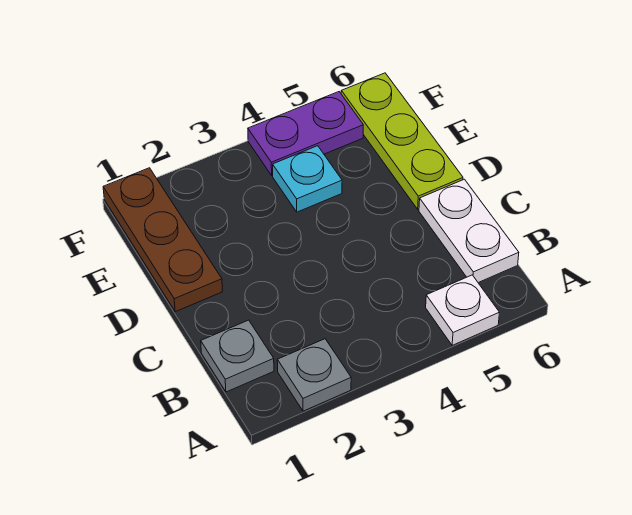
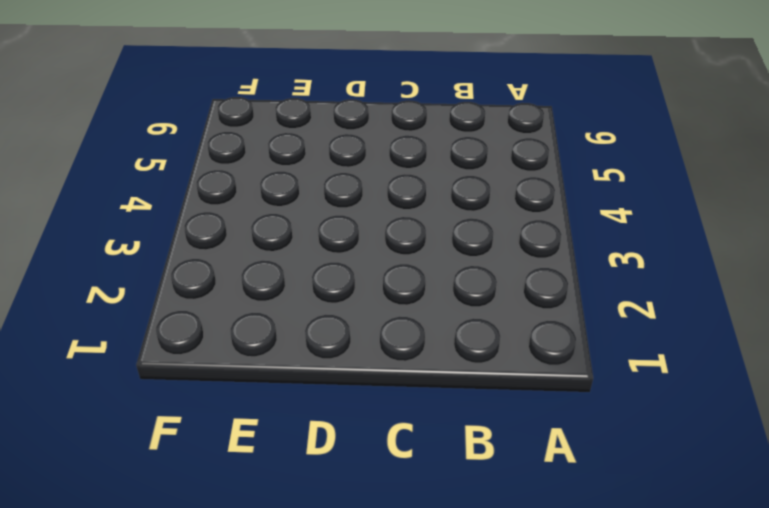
none -> grey 1x1 plate [277,339,351,411]
none -> white 1x1 plate [426,275,499,345]

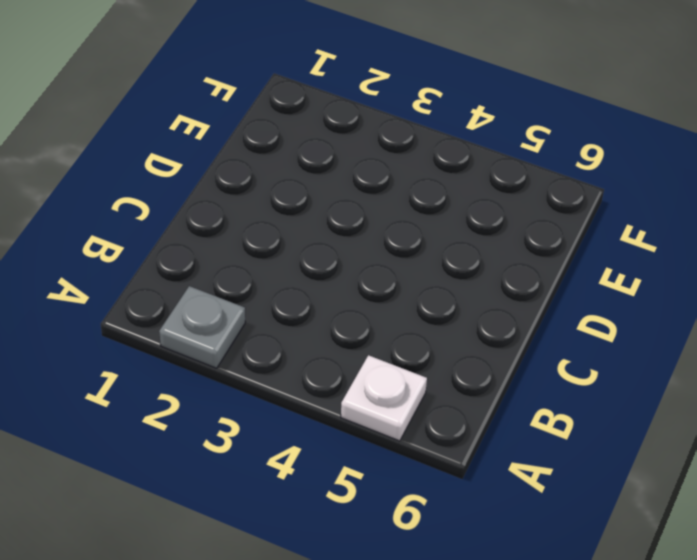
none -> grey 1x1 plate [201,320,274,392]
none -> white 1x2 plate [419,179,519,283]

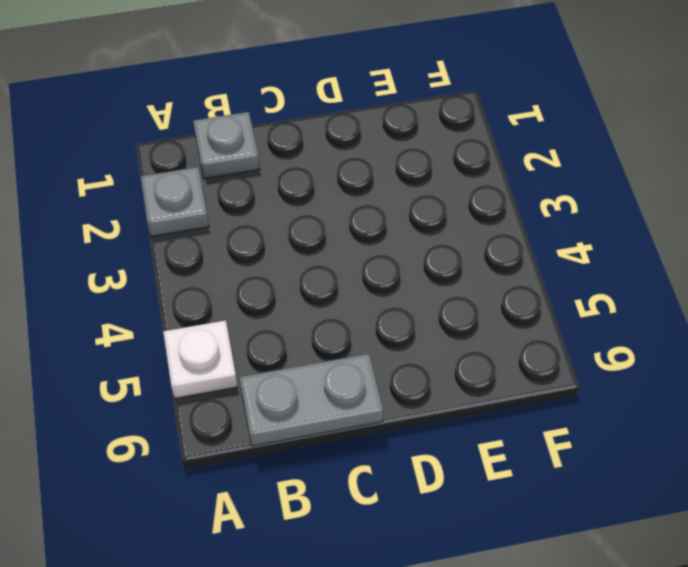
grey 1x2 plate [240,354,383,446] -> white 1x2 plate [419,179,519,283]
none -> brown 1x3 plate [103,168,222,312]
none -> lime 1x3 plate [341,73,463,209]

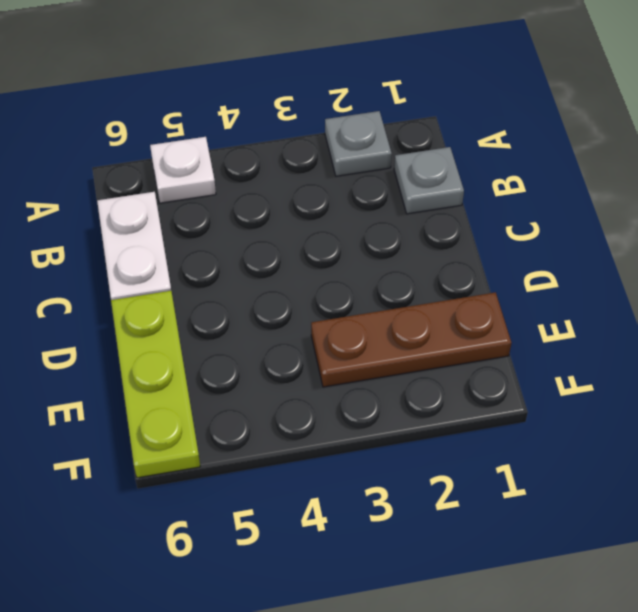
brown 1x3 plate [311,292,511,387] -> brown 1x3 plate turned to [103,168,222,312]
none -> cyan 1x1 plate [273,146,342,212]
none -> purple 1x2 plate [248,92,363,175]

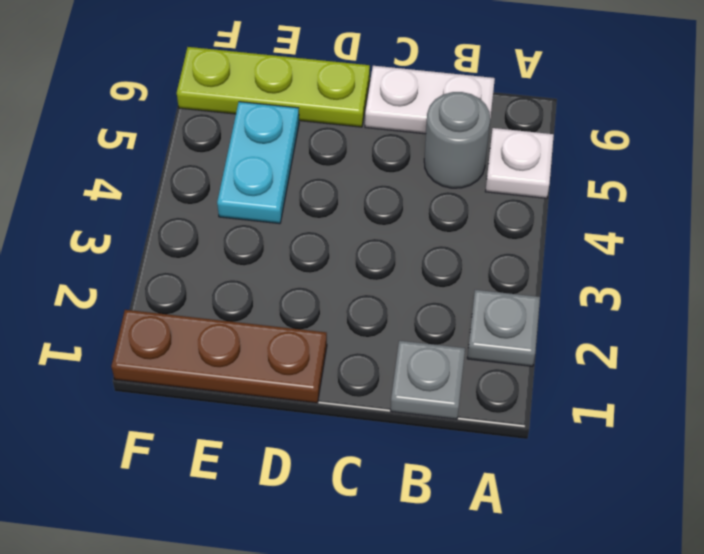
grey 1x1 round brick [424,92,490,188] -> none
cyan 1x2 plate [217,102,299,224] -> cyan 1x1 plate [273,146,342,212]
none -> purple 1x2 plate [248,92,363,175]

